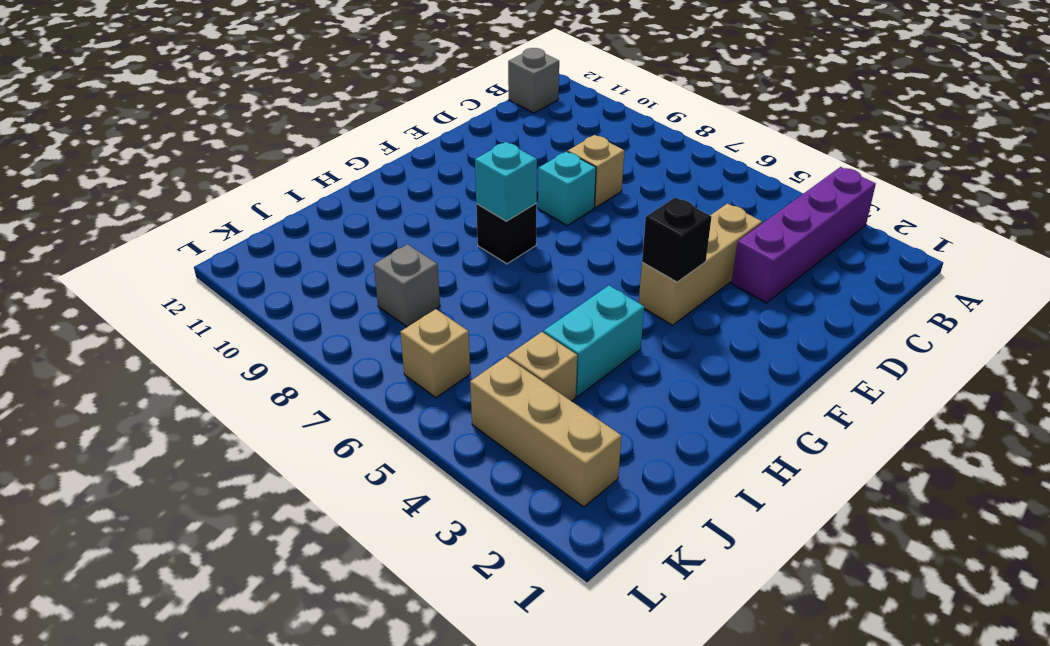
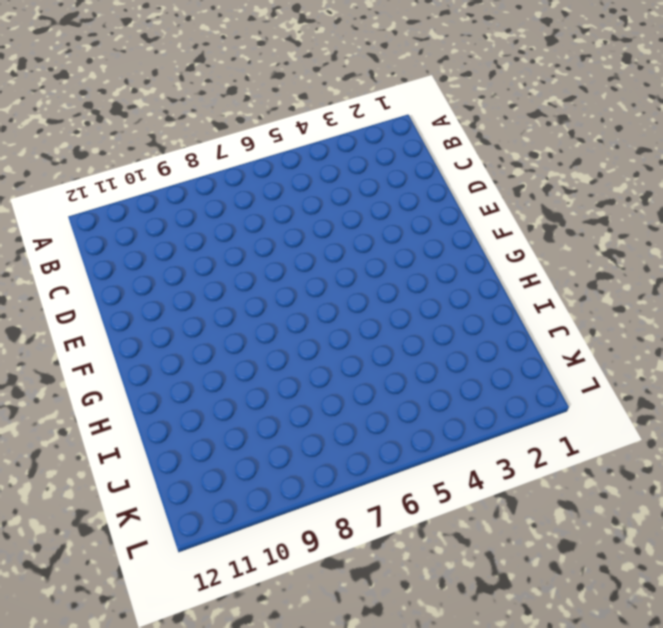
none -> purple 1x4 brick [731,167,876,303]
none -> grey 1x1 brick [508,48,559,113]
none -> tan 1x3 brick [639,204,762,325]

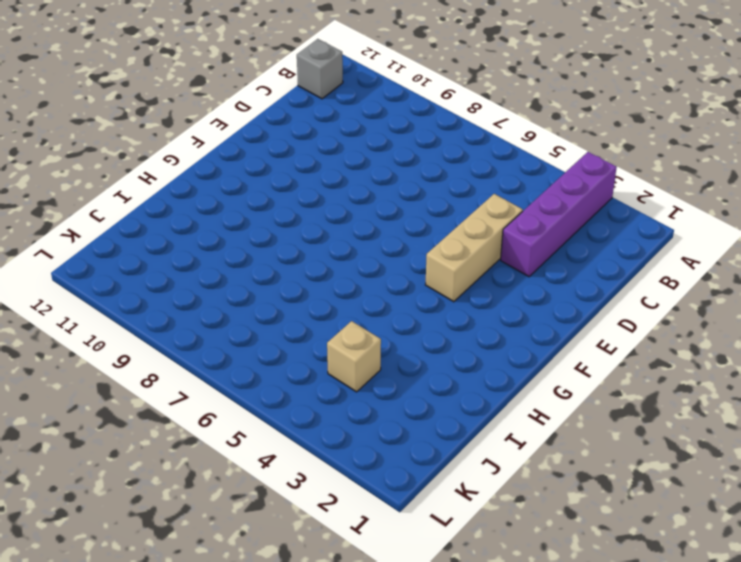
none -> tan 1x1 brick [568,135,624,208]
none -> cyan 1x1 brick [538,151,596,225]
none -> black 1x1 brick [476,204,537,264]

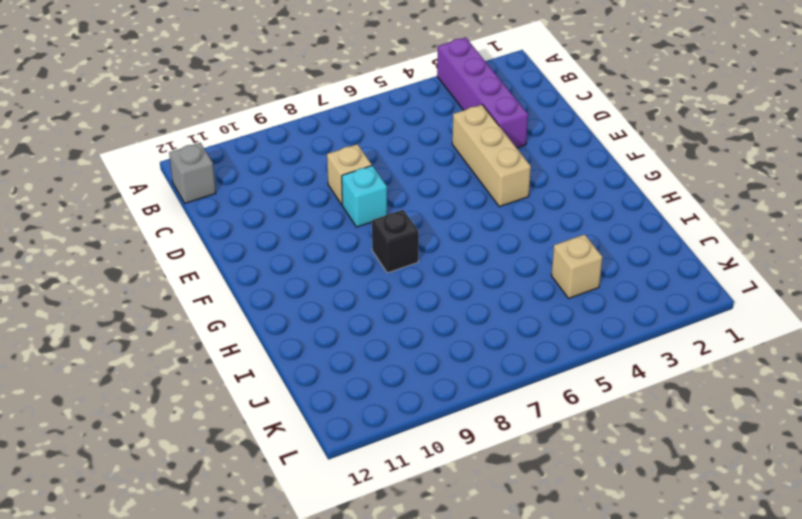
none -> cyan 1x2 brick [544,286,644,397]
none -> grey 1x1 brick [374,244,440,327]
none -> tan 1x3 brick [470,357,621,507]

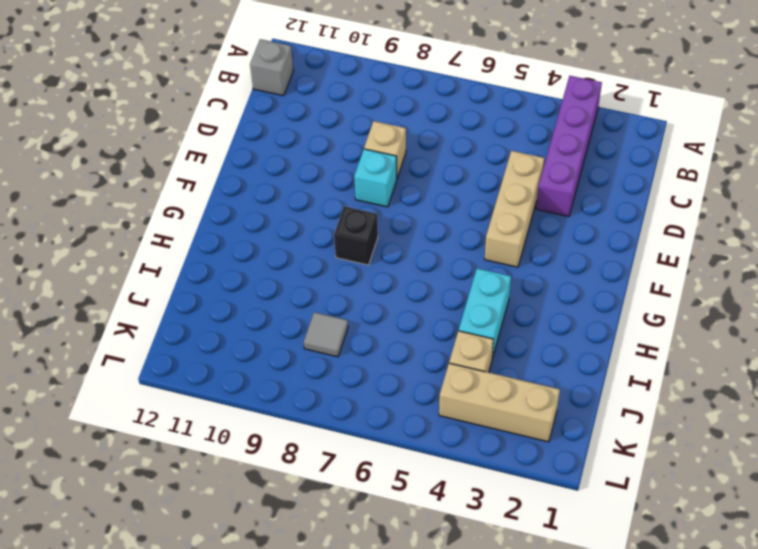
grey 1x1 tile [304,312,348,357] -> grey 1x1 brick [374,244,440,327]
none -> tan 1x1 brick [400,309,470,398]
none -> black 1x1 brick [642,197,711,282]
none -> cyan 1x1 brick [475,142,537,221]

